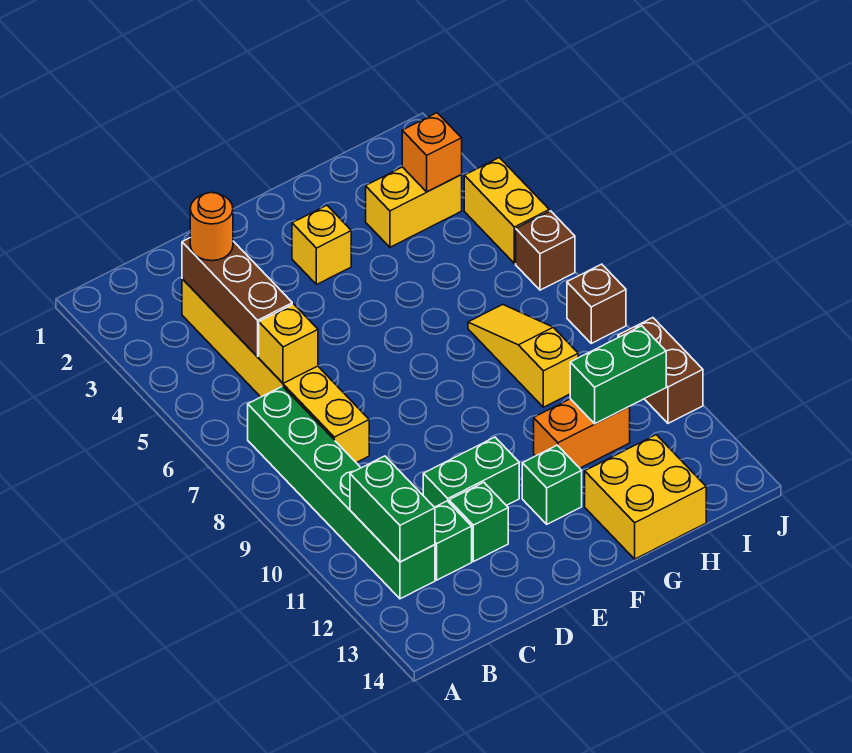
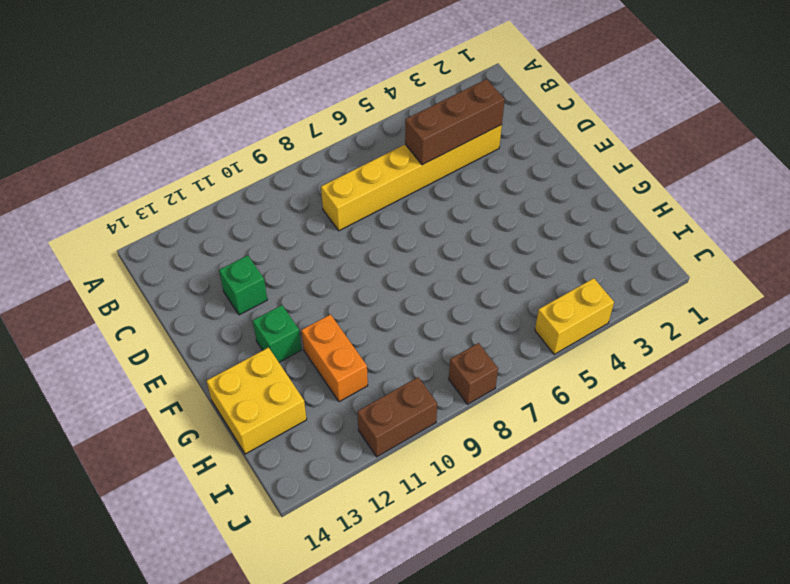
none -> green 1x6 brick [248,386,435,599]
none -> green 1x1 brick [435,501,472,580]
none -> green 1x2 brick [423,437,519,507]

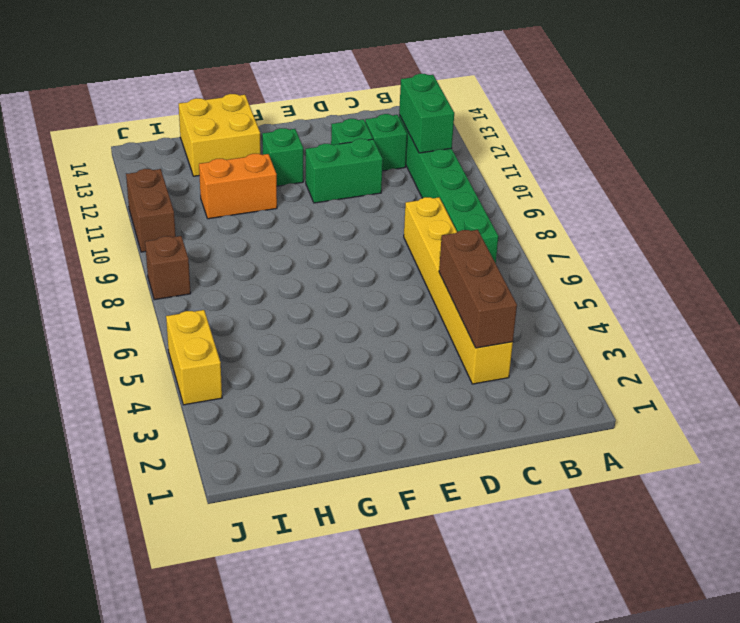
none -> yellow 1x1 brick [292,205,351,285]
none -> yellow 1x2 brick [366,167,462,247]
none -> yellow 1x3 slope [468,305,578,407]

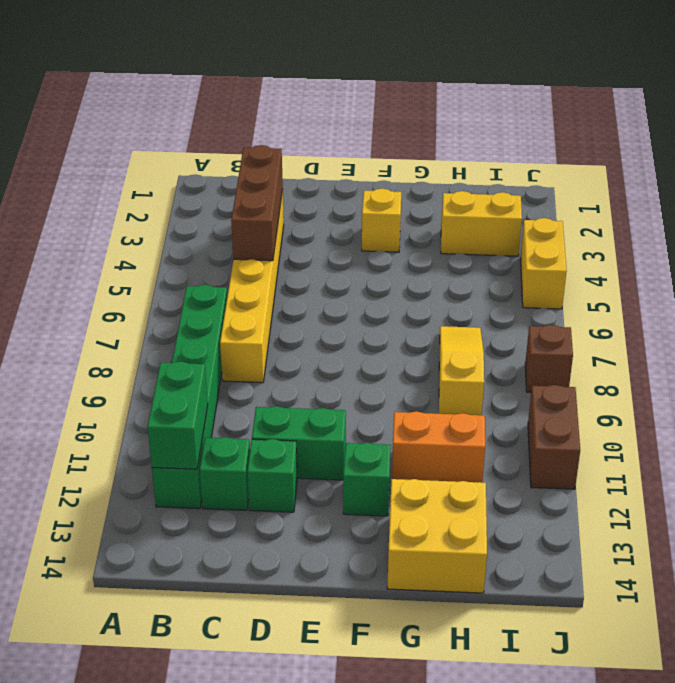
none -> brown 1x1 brick [516,211,575,290]
none -> yellow 1x1 brick [259,304,318,383]
none -> green 1x2 brick [570,326,666,424]

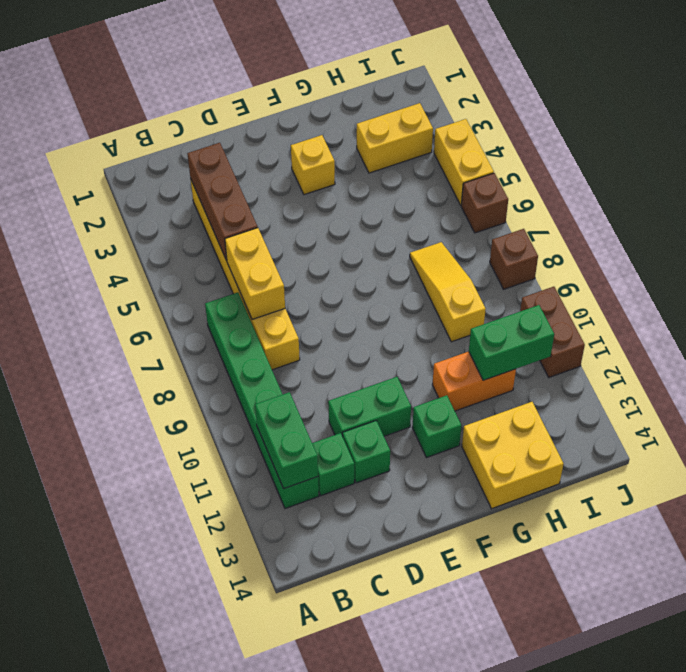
yellow 1x2 brick [225,228,285,320] -> yellow 1x1 brick [259,304,318,383]
none -> orange 1x1 brick [402,113,462,192]
none -> orange 1x1 round brick [190,192,233,261]

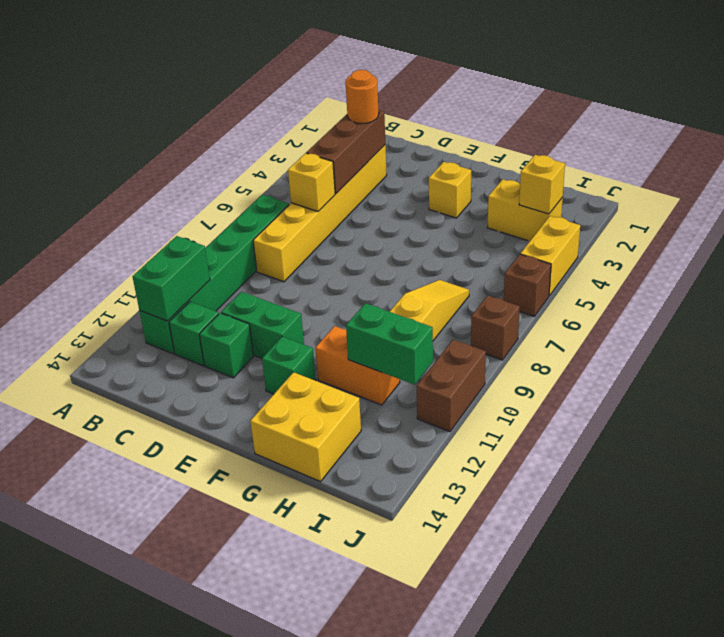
yellow 1x1 brick [519,155,565,214] -> orange 1x1 brick [402,113,462,192]

